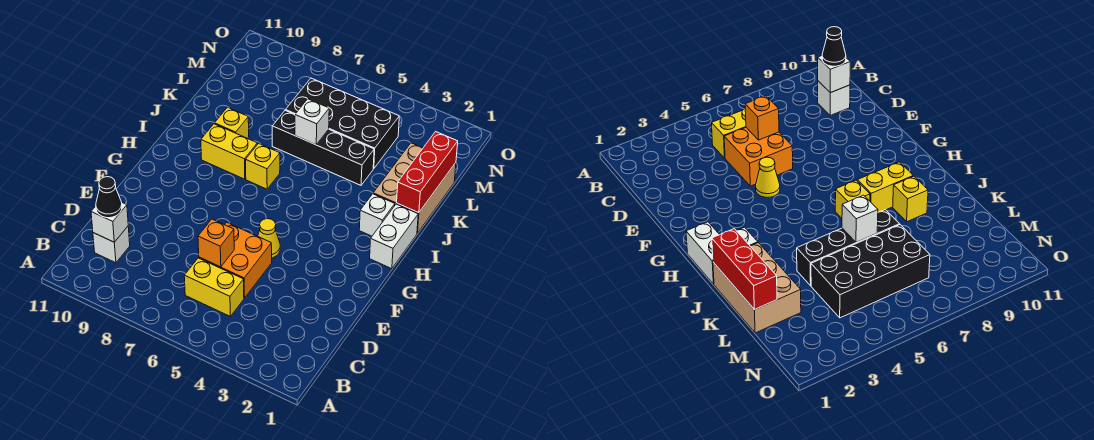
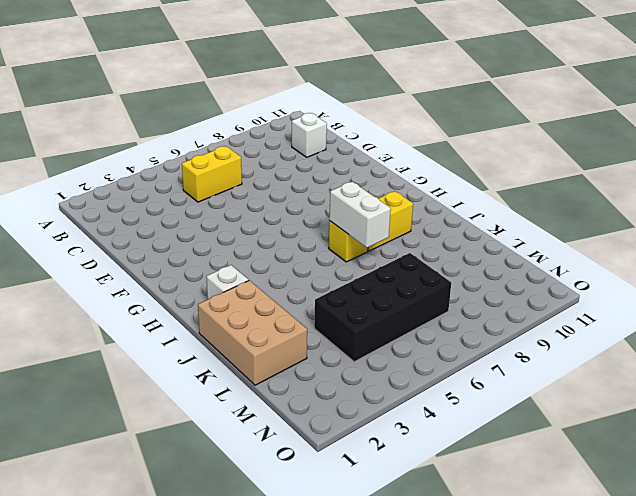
white 1x2 brick [329,182,391,248] -> white 1x2 brick moved to [370,204,418,269]
none -> orange 2x2 brick [199,222,272,298]
none -> yellow 1x1 cone [258,219,280,258]
none -> yellow 1x1 brick [215,107,249,139]

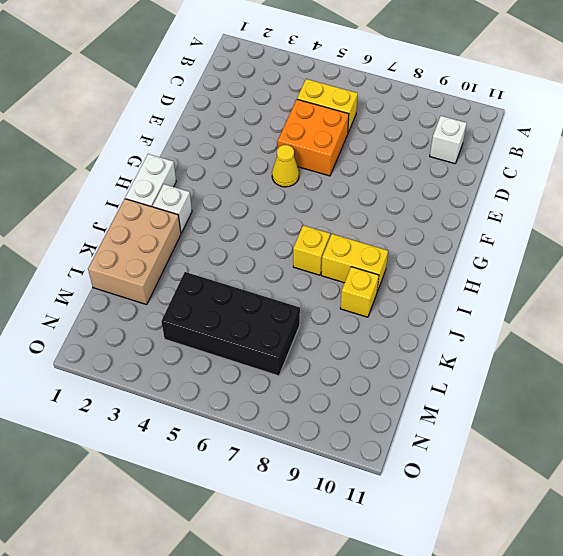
none -> black 1x4 brick [272,110,374,185]
none -> white 1x1 brick [91,202,128,242]
none -> orange 1x1 brick [198,219,234,267]

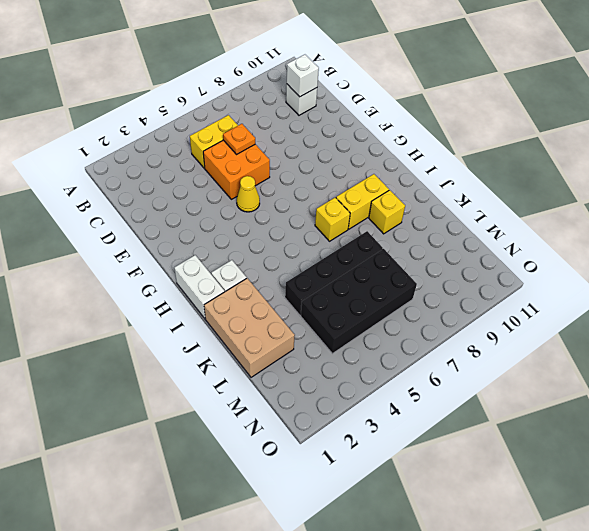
orange 1x1 plate [223,124,255,154] -> orange 1x1 brick [198,219,234,267]
none -> red 1x3 brick [397,132,458,213]
none -> white 1x1 brick [295,99,329,145]
none -> black 1x1 cone [96,177,122,218]

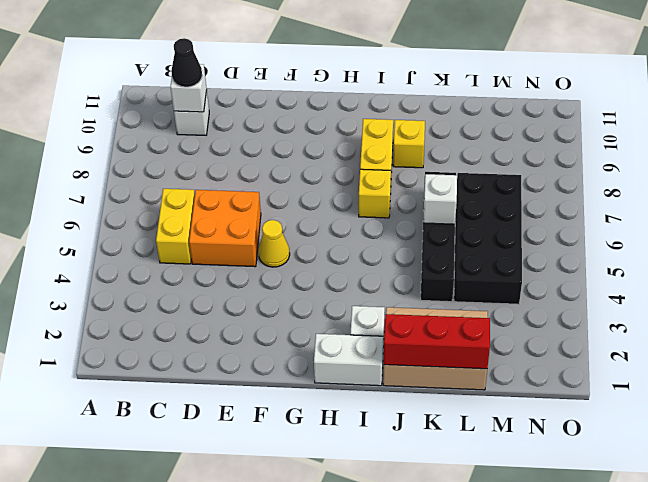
none -> orange 1x1 brick [198,219,234,267]

